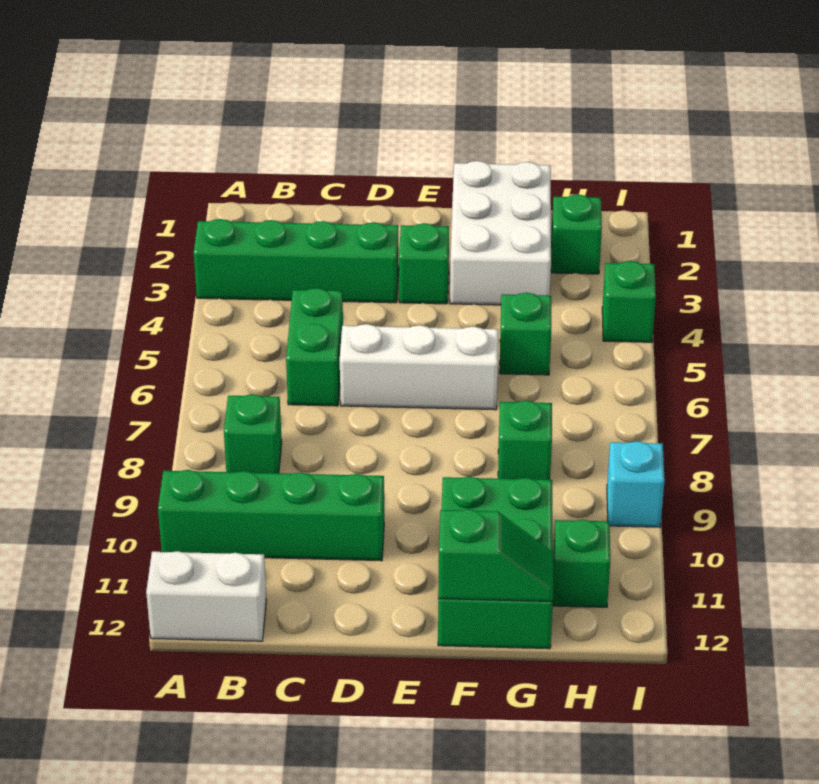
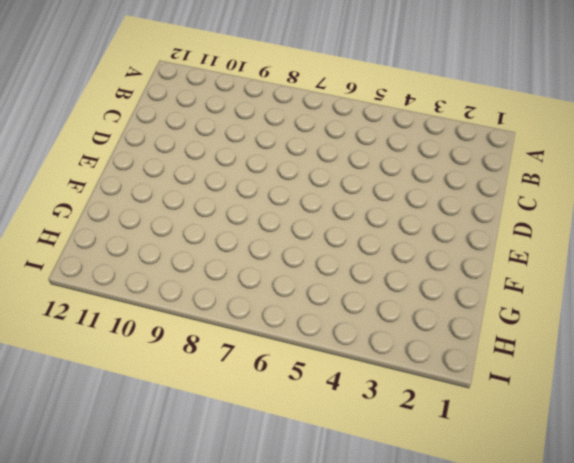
none -> green 1x4 brick [194,219,399,303]
none -> green 1x4 brick [158,470,384,561]
none -> white 1x2 brick [146,551,266,641]

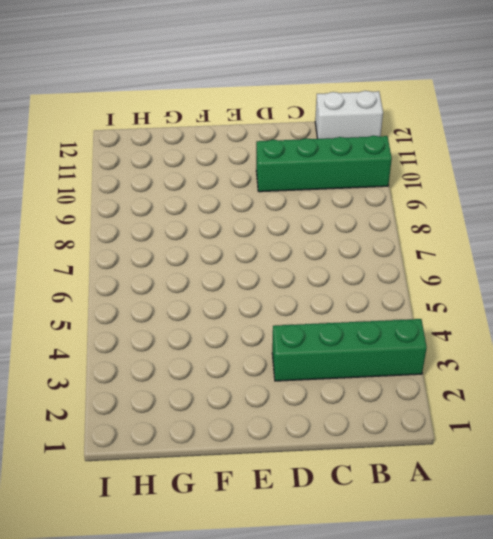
none -> green 1x1 brick [224,394,282,473]
none -> green 1x2 brick [286,288,343,406]
none -> white 1x3 brick [340,324,498,410]

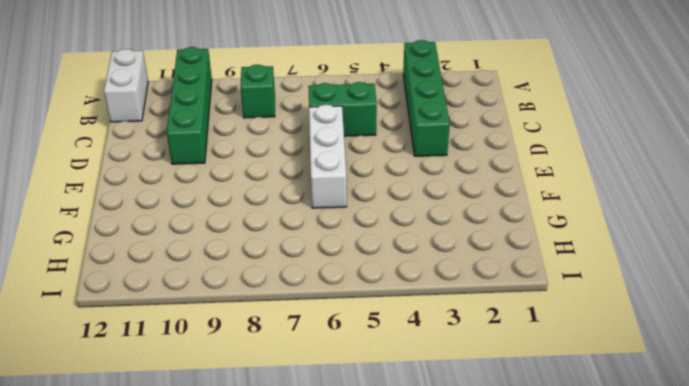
none -> green 1x1 brick [399,223,449,304]
none -> white 2x3 brick [450,161,551,305]
none -> green 2x3 brick [438,476,553,649]

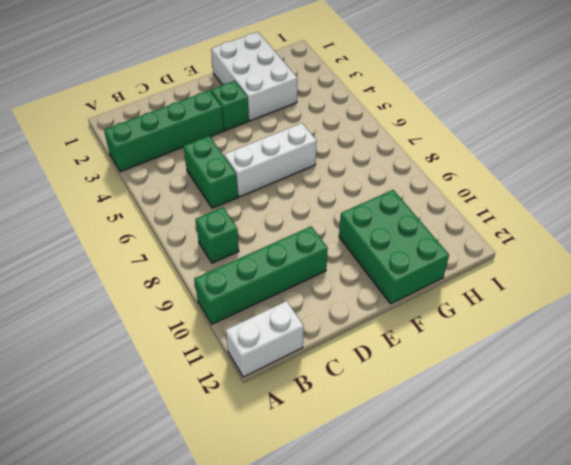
none -> green 1x1 brick [500,293,551,375]
none -> green 1x1 brick [498,401,552,480]
none -> green 1x1 brick [551,194,602,274]

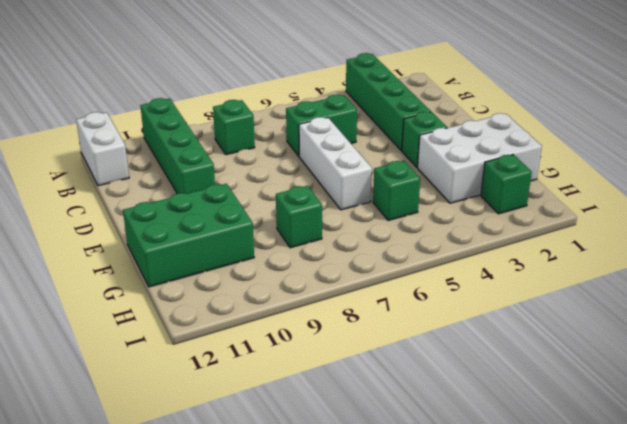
none -> green 1x1 brick [553,520,610,607]
none -> green 1x1 brick [602,261,656,342]
none -> cyan 1x1 brick [607,441,665,527]

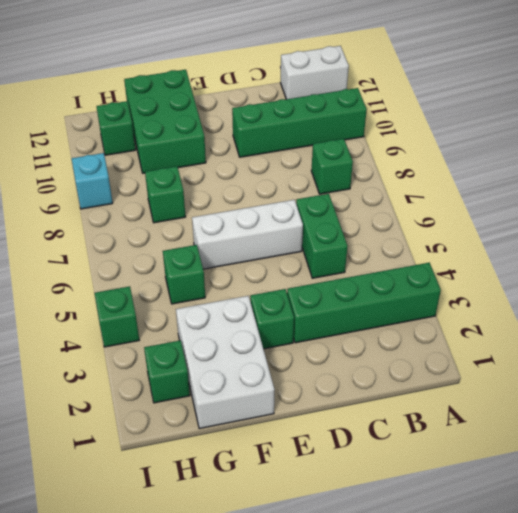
none -> green 1x2 slope [438,509,553,602]

